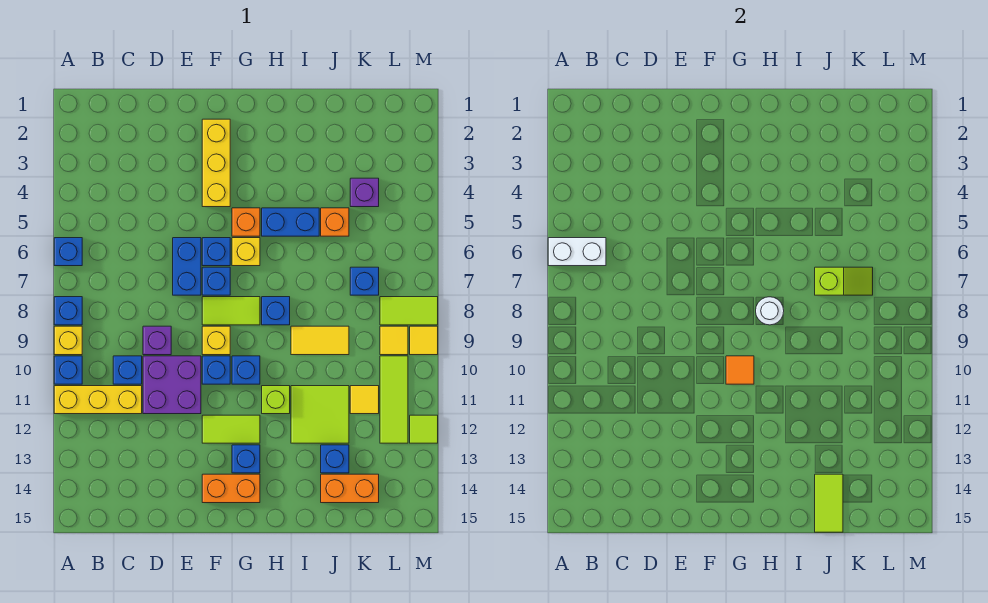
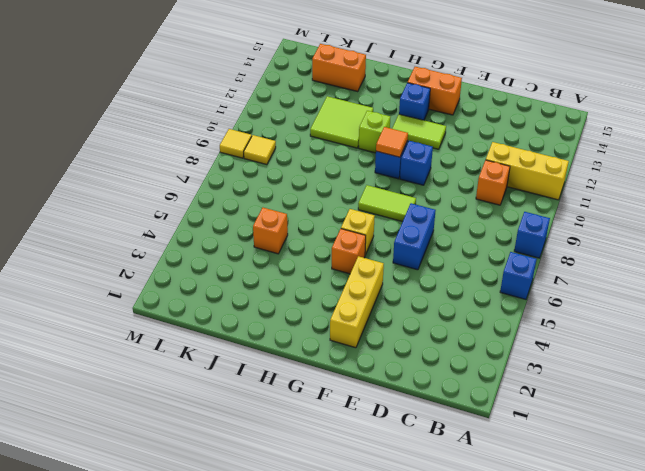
orange 1x1 brick [476,160,510,205] -> blue 1x1 brick [113,356,142,384]
none -> yellow 1x1 brick [54,326,82,355]
none -> blue 1x1 brick [54,356,82,384]
none -> purple 1x1 brick [143,326,171,355]
none -> purple 2x2 brick [143,356,201,414]

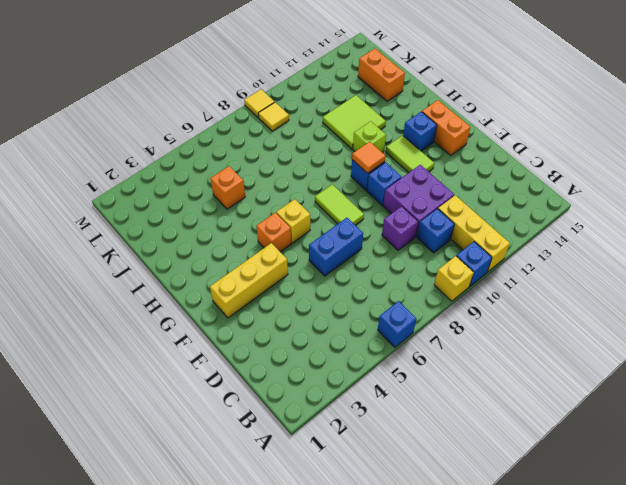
none -> blue 1x1 brick [54,297,82,325]
none -> blue 1x1 brick [202,238,230,266]
none -> blue 1x1 brick [202,267,230,295]
none -> yellow 1x1 brick [202,326,230,355]

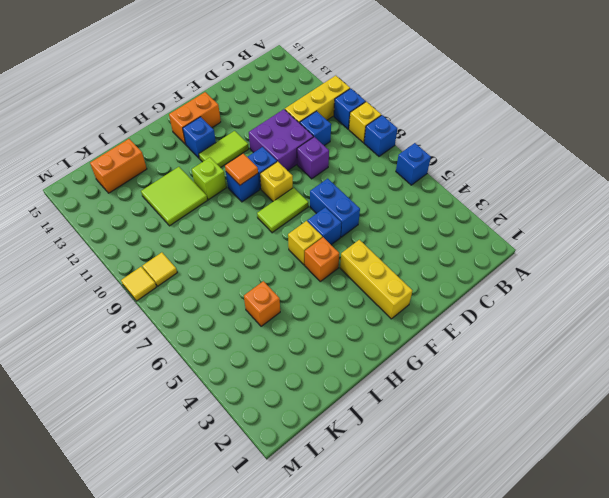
none -> blue 1x1 brick [202,267,230,295]
none -> blue 1x2 brick [262,208,319,236]
none -> blue 1x1 brick [262,297,290,325]
none -> yellow 1x2 tile [291,326,349,355]

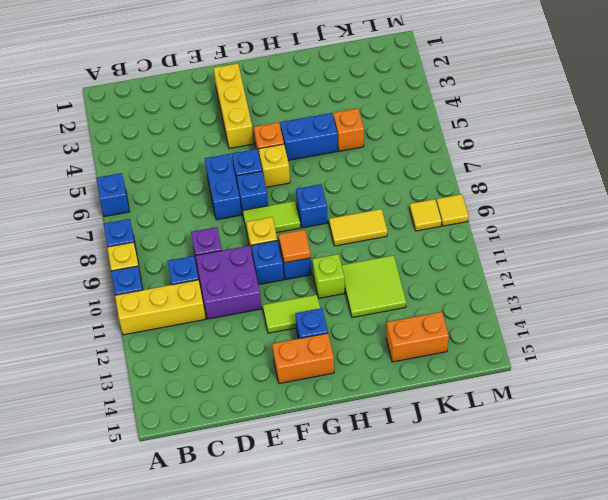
none -> blue 1x1 brick [321,445,349,473]
none -> purple 1x1 brick [350,178,379,207]
none -> blue 1x1 brick [350,267,379,295]
none -> yellow 1x1 tile [350,386,379,414]

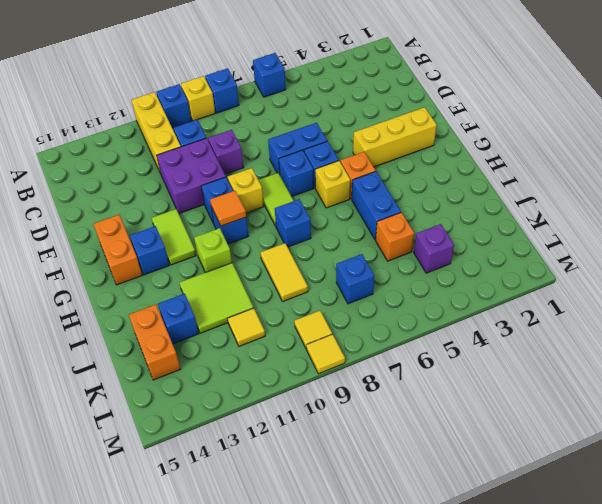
none -> lime 1x2 tile [380,297,438,325]
none -> lime 1x3 tile [380,356,408,443]
none -> lime 1x1 tile [410,415,438,443]
none -> white 1x2 brick [548,238,606,266]

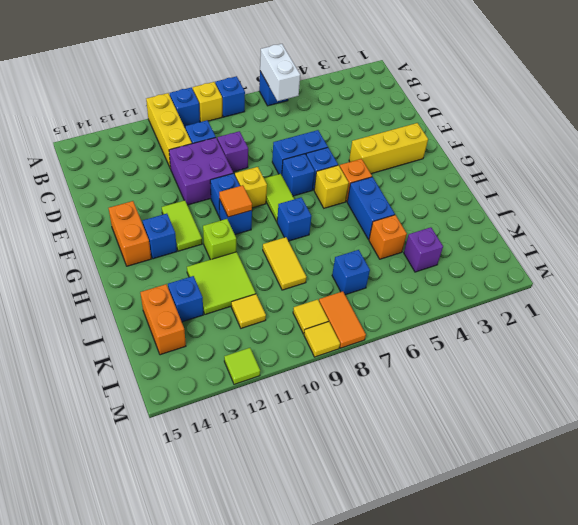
orange 1x2 tile [319,291,366,348] -> lime 1x2 tile [380,297,438,325]
none -> lime 1x3 tile [380,356,408,443]
none -> white 1x1 round brick [756,297,784,325]
none -> lime 1x2 slope [815,267,873,295]
none -> lime 1x2 tile [815,474,843,532]

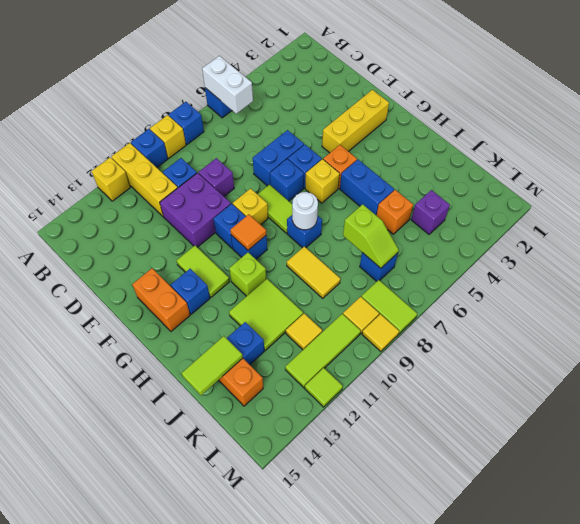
yellow 1x1 brick [92,157,131,201] -> none

